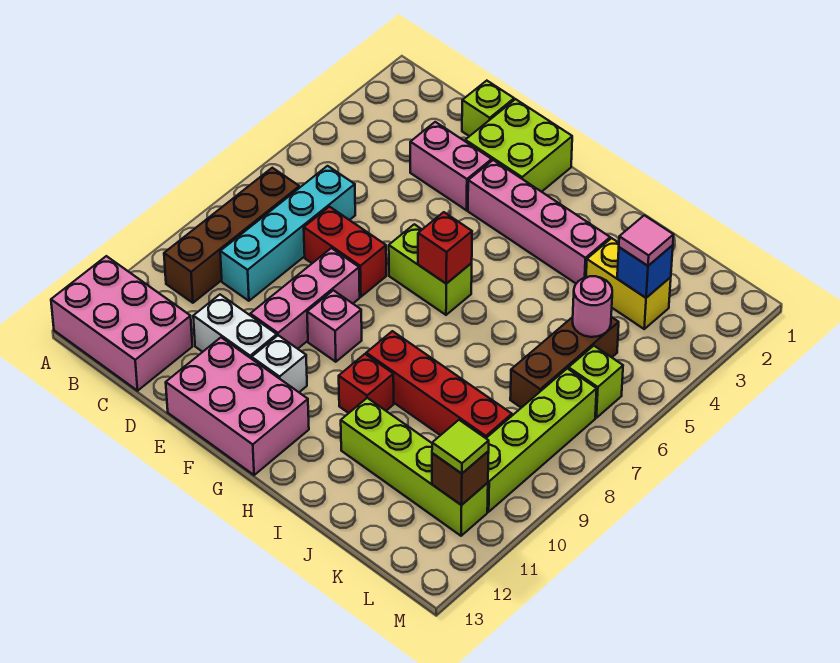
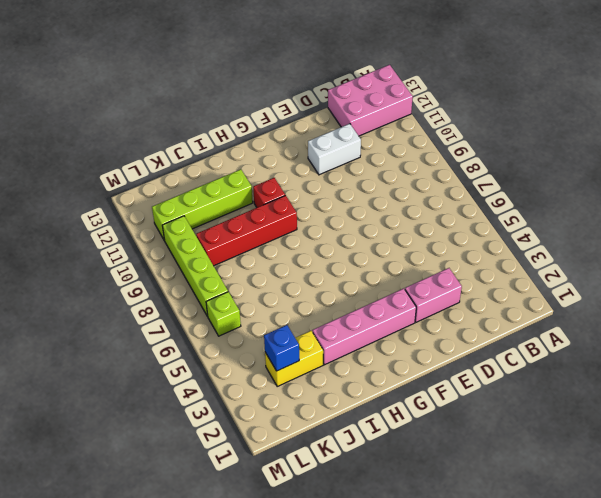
none -> brown 1x4 brick [164,168,299,303]
none -> cyan 1x4 brick [220,166,355,301]
none -> lime 1x1 brick [462,81,514,136]

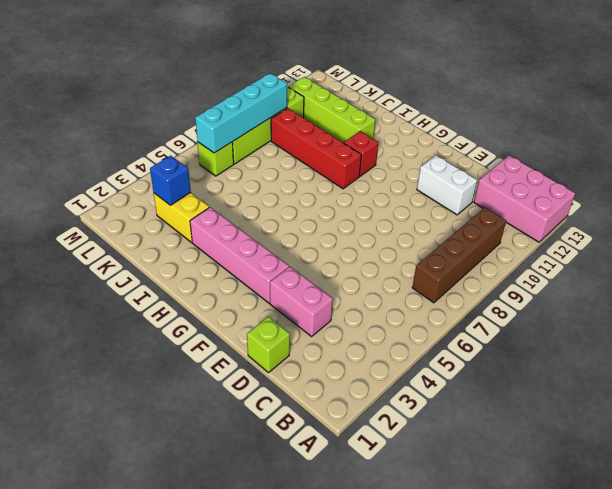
cyan 1x4 brick [195,73,287,153] -> cyan 1x4 brick moved to [220,166,355,301]
none -> red 1x2 brick [304,207,386,297]
none -> lime 2x2 brick [465,99,572,192]
none -> pink 1x3 brick [250,248,360,349]

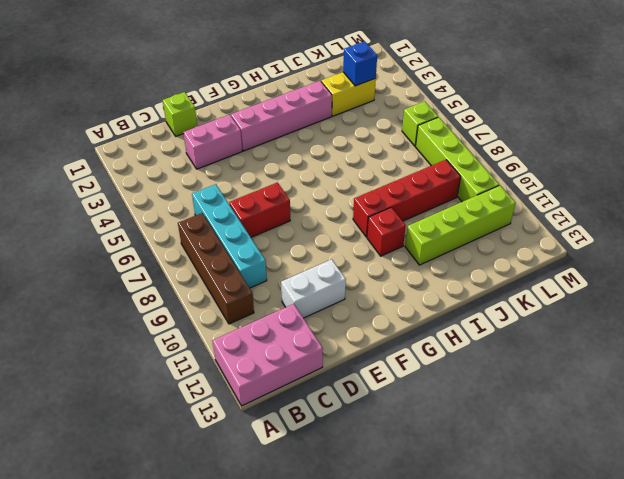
none -> lime 2x2 brick [465,99,572,192]
none -> pink 1x3 brick [250,248,360,349]
none -> pink 2x3 brick [166,338,309,475]

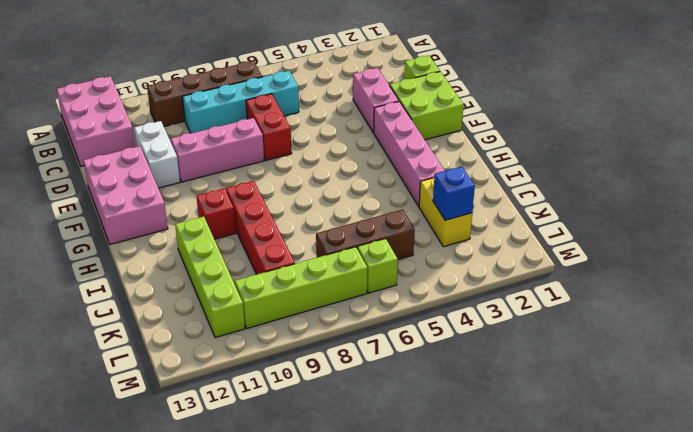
none -> lime 1x2 brick [389,224,472,315]
none -> pink 1x1 brick [307,290,362,362]
none -> white 1x1 brick [252,335,307,392]

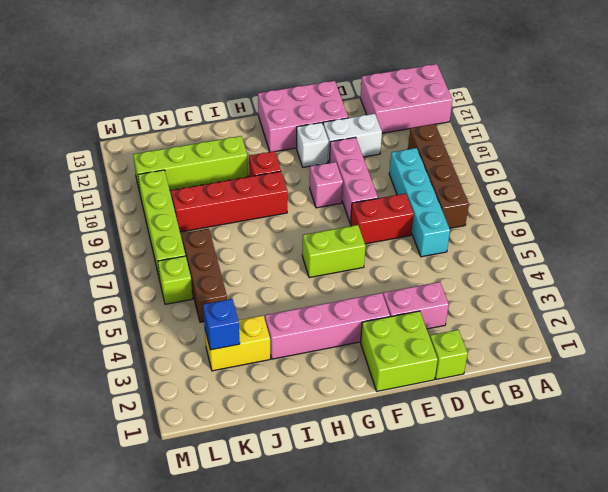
none -> red 1x1 brick [418,212,472,284]
none -> pink 1x1 round brick [573,276,612,337]
none -> brown 1x1 brick [432,451,489,505]

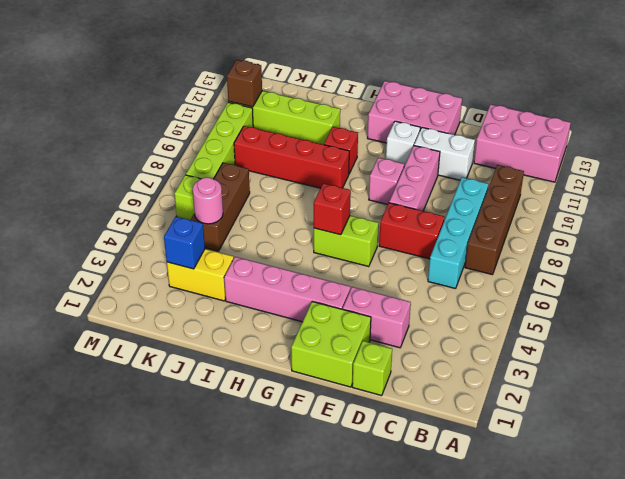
none -> pink 1x1 tile [619,215,674,266]
none -> lime 1x1 tile [432,420,489,474]

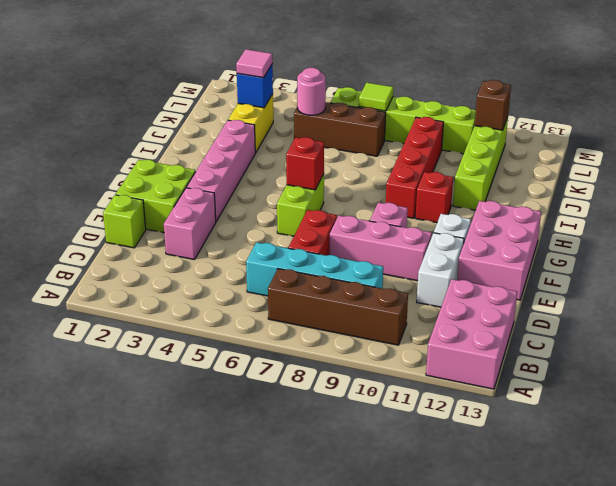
lime 1x1 tile [359,83,393,111] -> lime 1x1 tile moved to [432,420,489,474]

